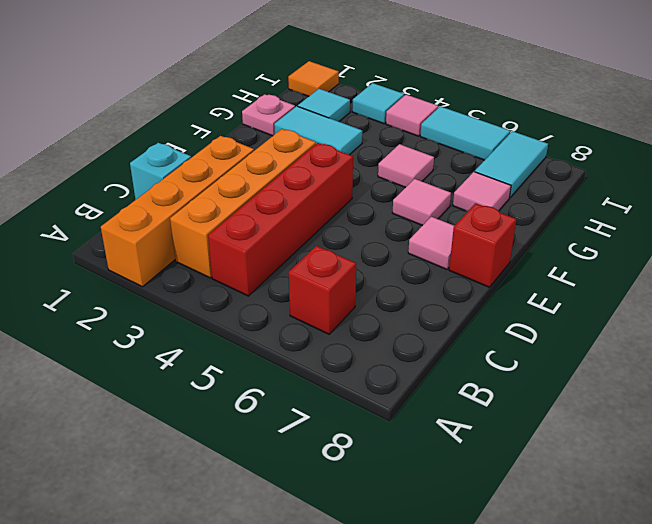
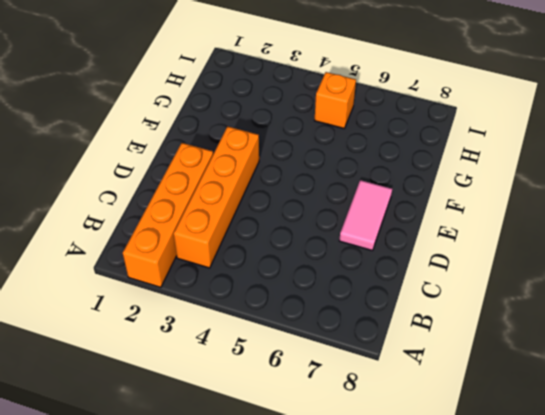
pink 1x2 tile [339,180,392,251] -> pink 1x1 tile [408,217,454,269]
orange 1x1 brick [315,72,356,128] -> none
none -> red 1x4 brick [208,143,353,296]
none -> red 1x1 brick [289,246,356,334]
none -> cyan 1x1 brick [130,143,191,200]

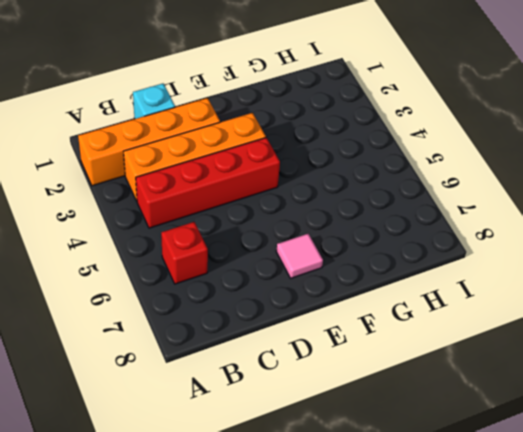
none -> red 1x1 brick [449,203,516,287]
none -> pink 1x1 tile [392,179,451,226]
none -> pink 1x1 plate [242,94,295,136]

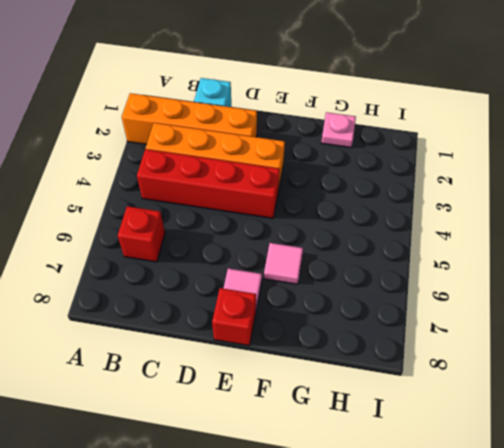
none -> cyan 1x2 tile [274,106,362,155]
none -> pink 1x1 tile [378,144,434,188]
none -> pink 1x1 tile [453,172,511,211]

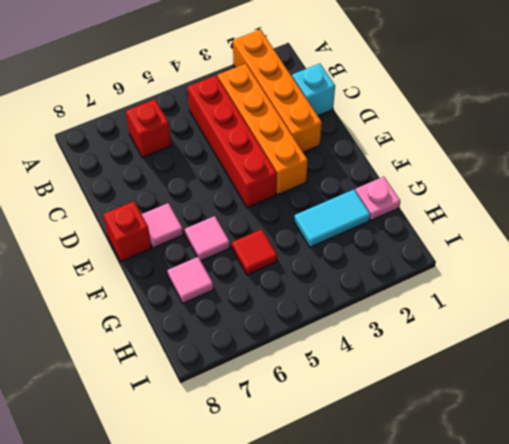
red 1x1 tile [232,229,277,275] -> pink 1x1 tile [378,144,434,188]
none -> cyan 1x1 tile [298,89,350,122]
none -> cyan 1x2 tile [475,131,548,198]
none -> orange 1x1 tile [288,61,339,97]

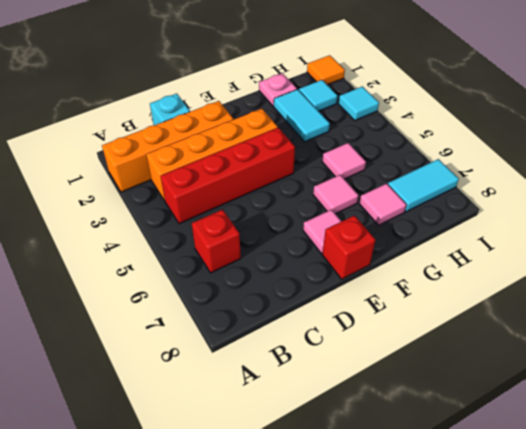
none -> pink 1x1 tile [386,95,438,136]
none -> cyan 1x2 tile [420,106,510,160]

